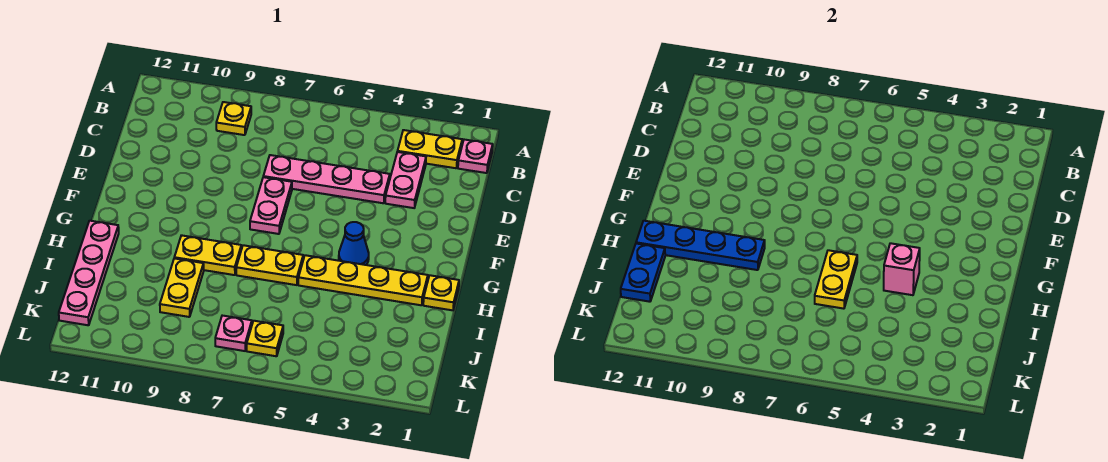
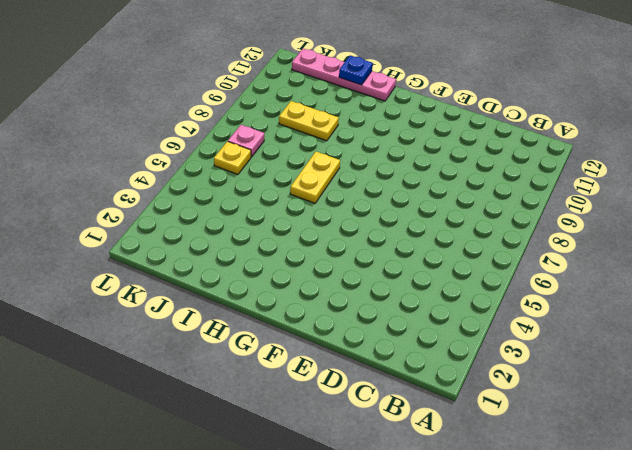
blue 1x1 plate [339,55,373,85] -> blue 1x2 plate [621,244,665,302]
none -> pink 1x1 plate [458,140,493,173]
none -> yellow 1x2 plate [397,130,462,168]
none -> yellow 1x1 plate [216,102,251,135]

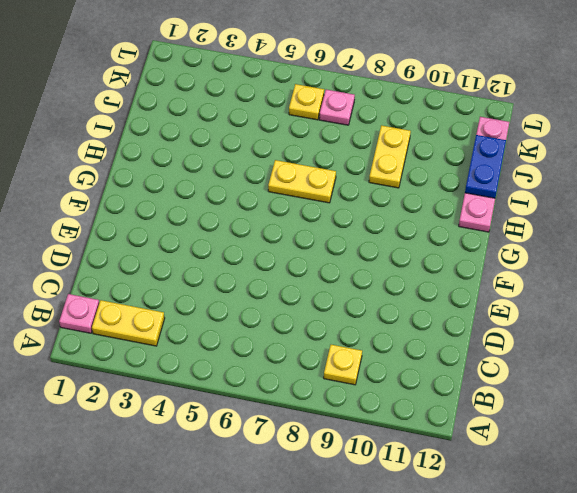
none -> pink 1x2 plate [385,152,426,208]
none -> pink 1x4 plate [263,155,390,203]
none -> pink 1x2 plate [250,177,292,234]

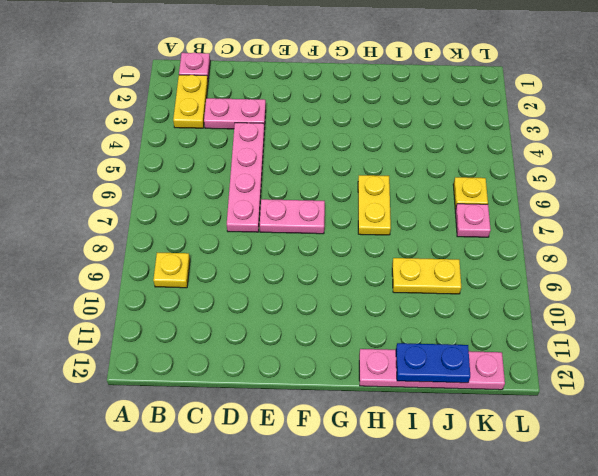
none -> blue 1x1 cone [339,222,369,265]
none -> yellow 1x1 plate [423,275,459,310]
none -> yellow 1x4 plate [298,255,428,305]

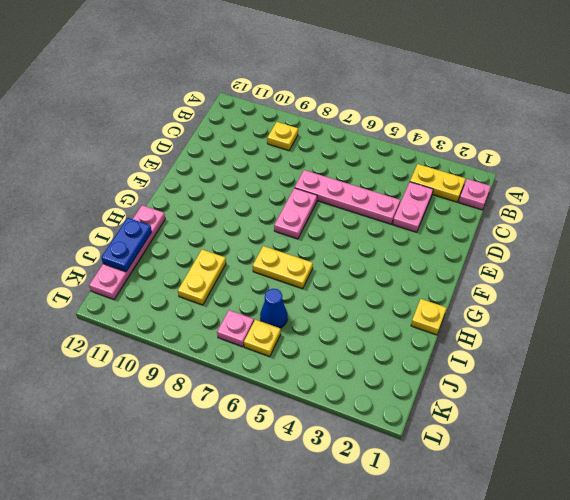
blue 1x1 cone [260,289,287,328] -> blue 1x1 cone moved to [339,222,369,265]
none -> yellow 1x4 plate [298,255,428,305]
none -> yellow 1x2 plate [174,235,241,275]
none -> pink 1x1 brick [884,243,920,295]

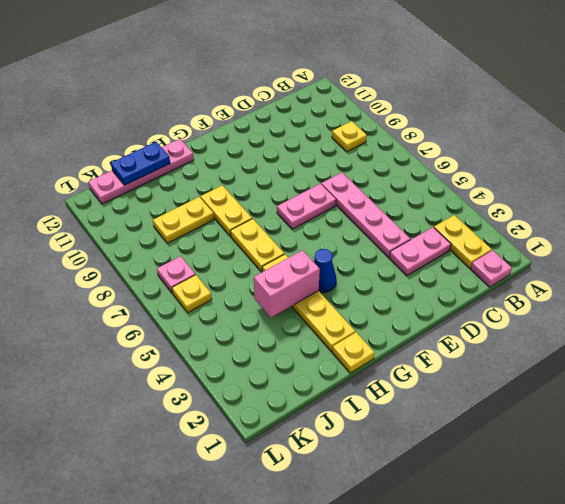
pink 1x2 brick [254,250,320,318] -> pink 1x1 brick [884,243,920,295]
none -> yellow 1x2 plate [815,250,857,309]
none -> blue 1x4 plate [636,221,765,270]

